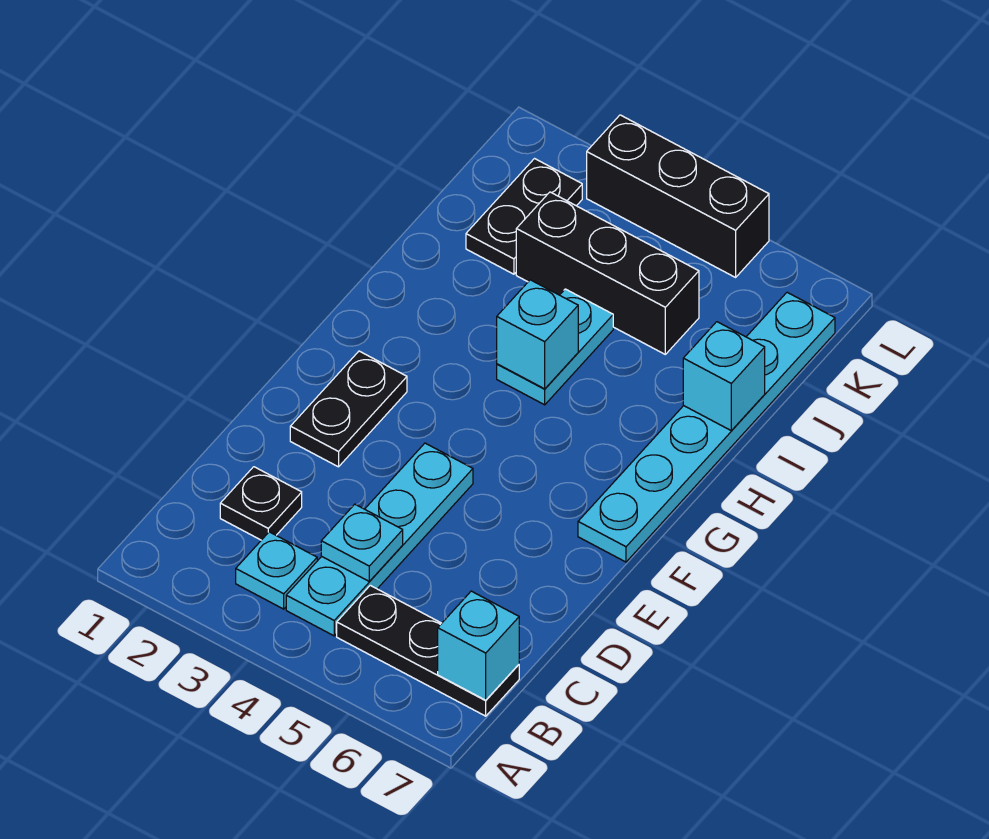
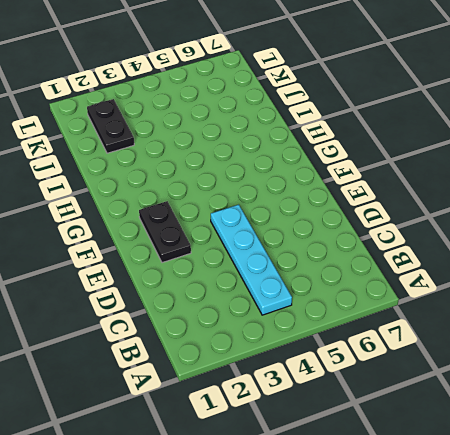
none -> cyan 1x1 plate [236,532,317,609]
none -> black 1x3 plate [337,585,519,716]
none -> black 1x1 plate [220,467,302,540]

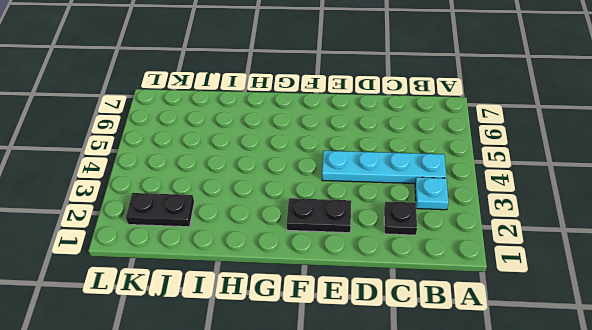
none -> black 1x3 plate [337,585,519,716]
none -> cyan 1x6 plate [578,292,835,562]
none -> cyan 1x2 plate [497,289,613,405]

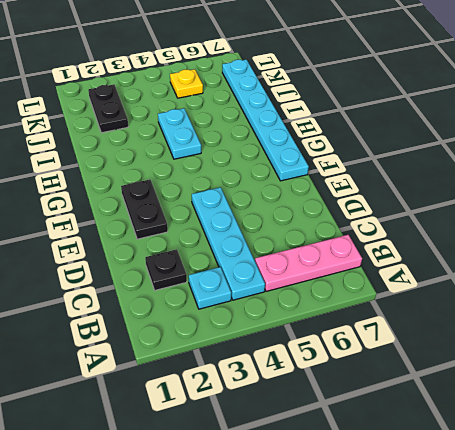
pink 1x3 plate [255,235,362,291] -> black 1x3 plate [337,585,519,716]
yellow 1x1 plate [170,69,203,98] -> none
none -> black 1x3 brick [516,192,699,354]
none -> black 1x3 brick [587,115,769,277]
none -> cyan 1x1 brick [438,591,519,700]

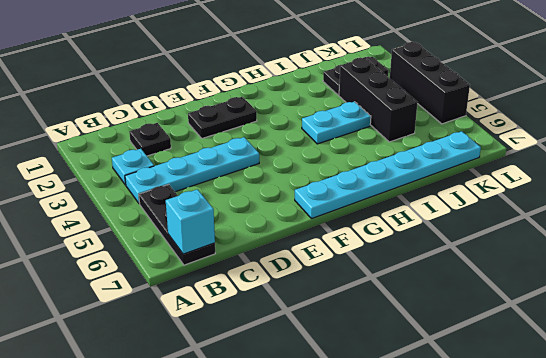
none -> cyan 1x1 plate [321,504,403,582]
none -> cyan 1x1 brick [497,280,578,389]
none -> cyan 1x1 brick [683,322,765,430]

